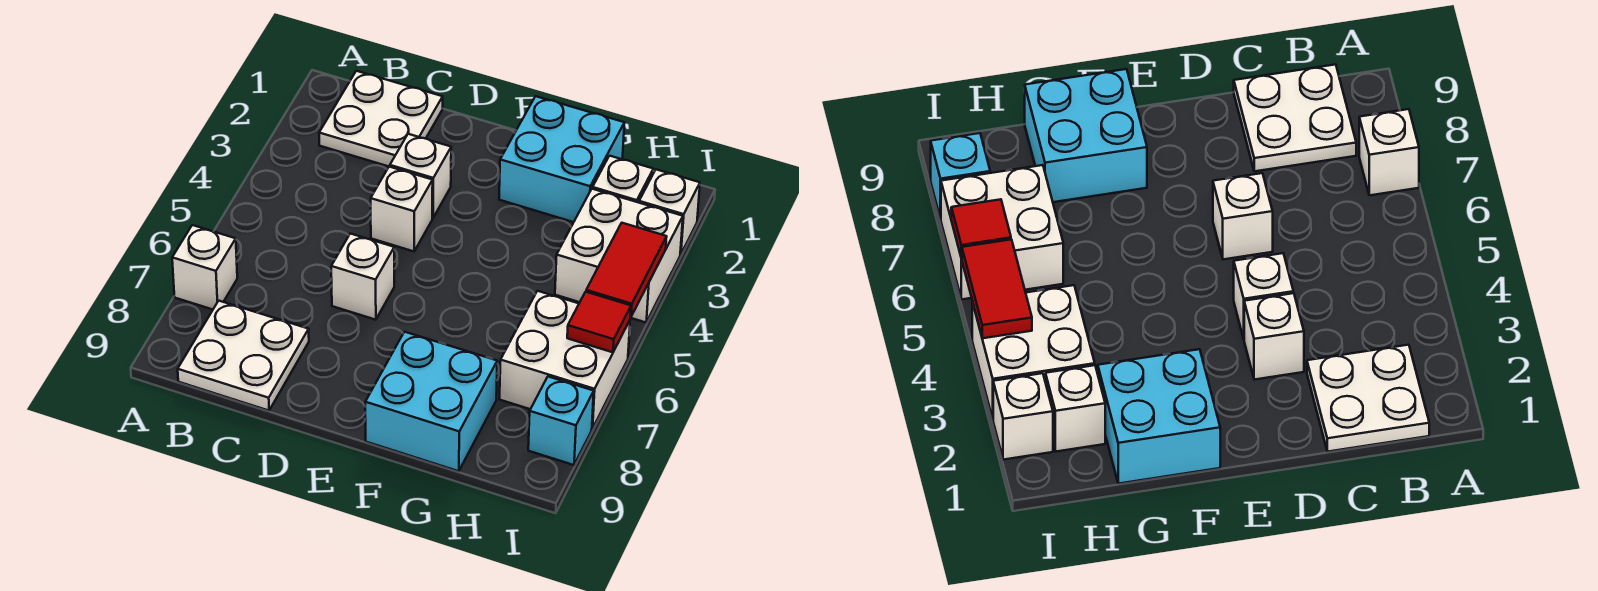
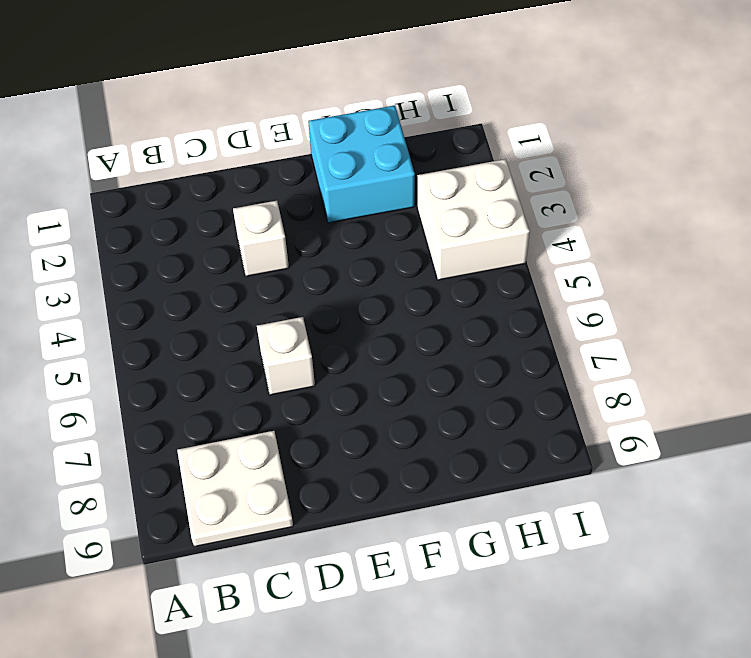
none -> white 1x1 brick [172,225,237,309]
none -> white 2x2 plate [319,71,443,167]
none -> white 1x1 brick [371,167,433,251]

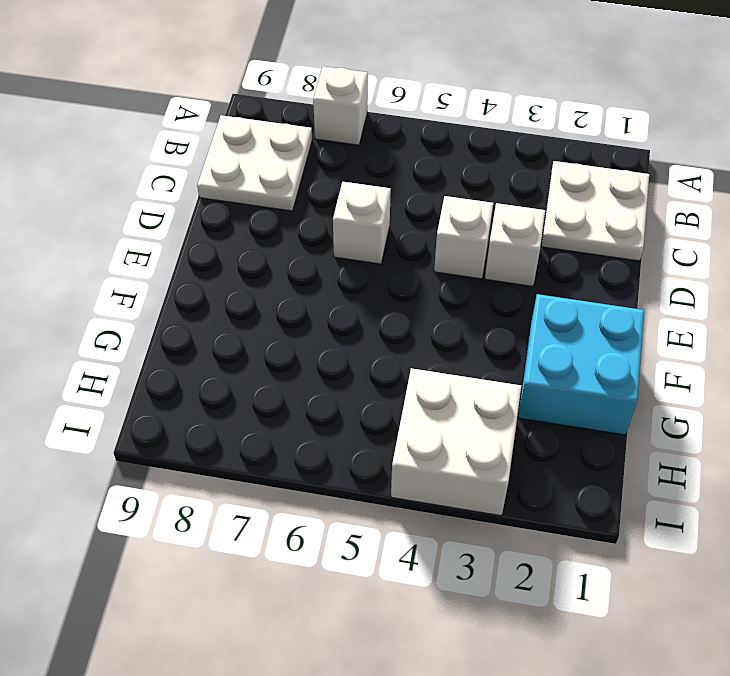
none -> cyan 2x2 brick [365,332,497,471]
none -> white 1x1 brick [593,156,653,203]
none -> white 2x2 brick [500,291,630,429]

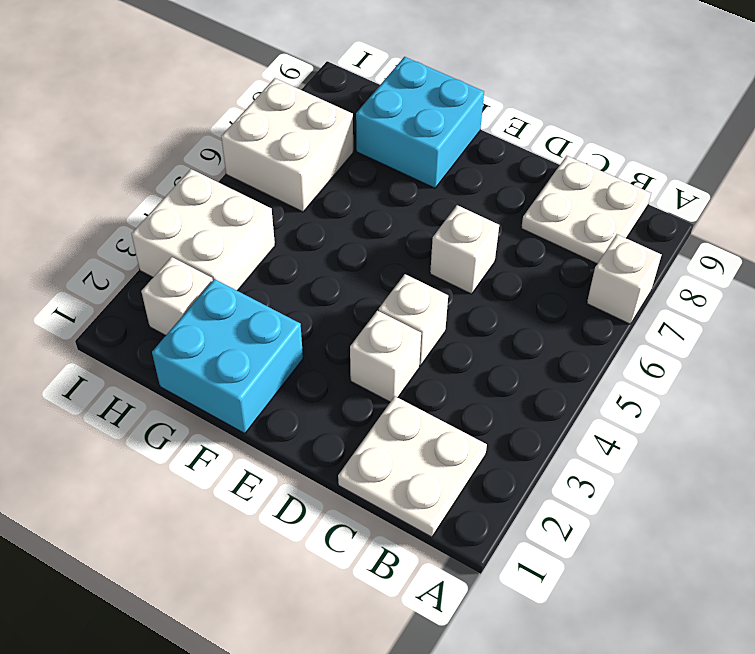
none -> white 1x1 brick [639,170,700,254]
none -> cyan 1x1 brick [528,377,594,465]
none -> red 1x2 tile [586,223,667,317]

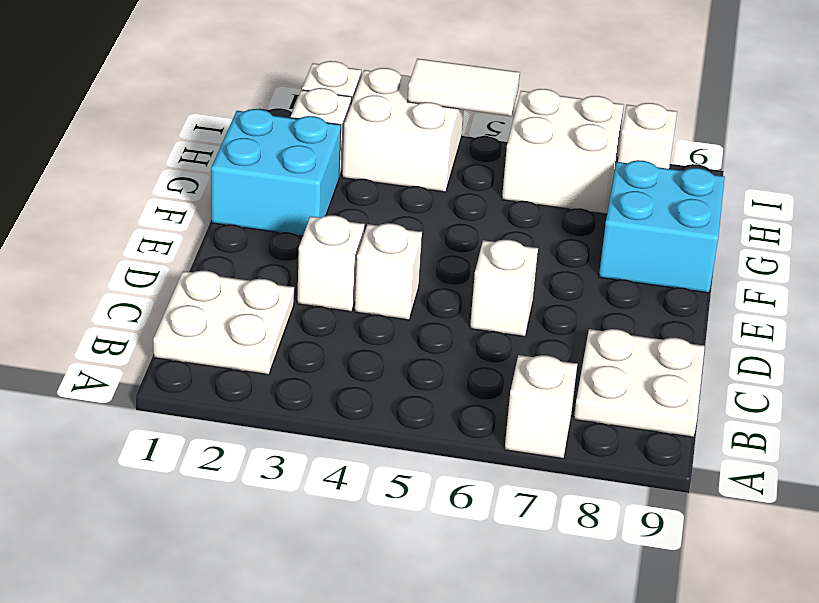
white 1x2 tile [408,59,520,116] -> red 1x2 tile [586,223,667,317]
white 1x1 brick [618,103,677,169] -> cyan 1x1 brick [528,377,594,465]
none -> red 1x1 tile [567,292,631,352]

